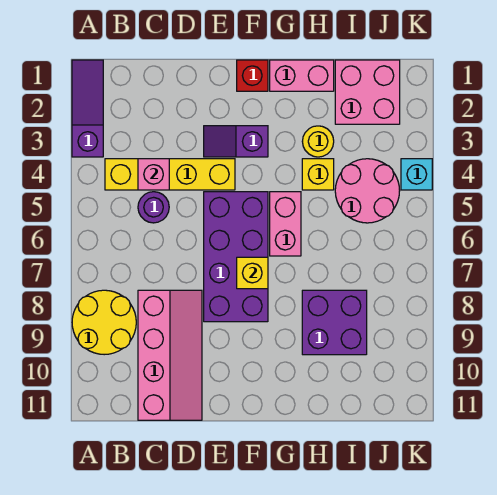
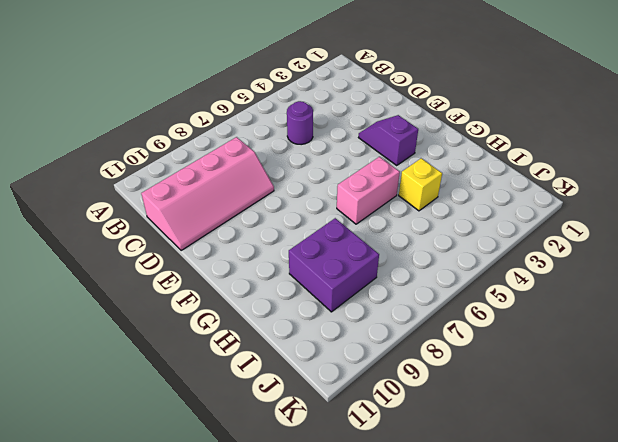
none -> purple 1x3 slope [72,60,103,157]
none -> yellow 2x2 round brick [72,290,136,355]
none -> yellow 1x4 brick [105,159,235,190]

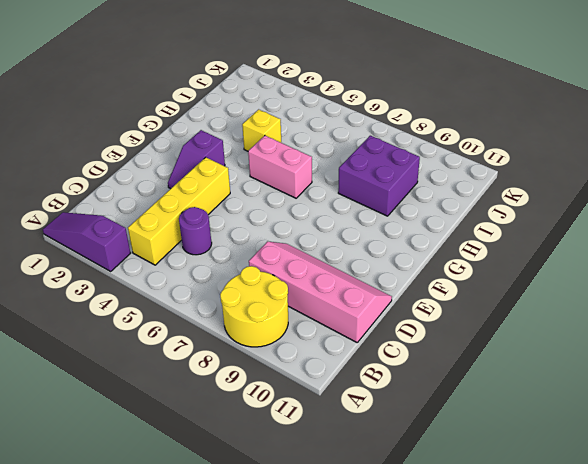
none -> purple 2x4 brick [204,192,268,322]
none -> red 1x1 brick [237,60,268,91]
none -> pink 1x2 brick [270,60,334,91]

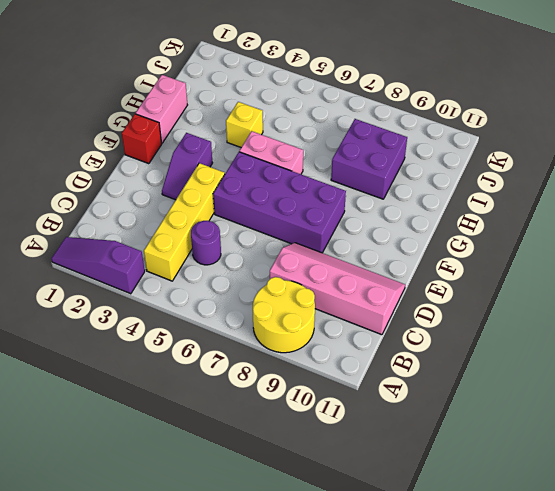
none -> yellow 1x1 round brick [302,126,334,157]
none -> pink 2x2 brick [335,60,400,124]
none -> pink 2x2 round brick [335,159,400,223]

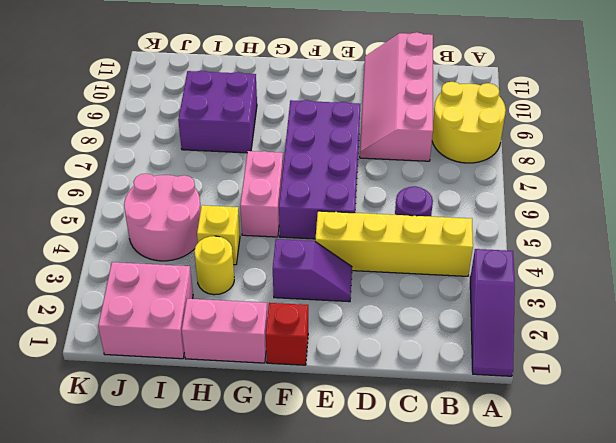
none -> cyan 1x1 brick [401,159,432,190]
none -> pink 1x1 brick [138,159,169,190]
none -> yellow 1x1 brick [237,257,268,289]

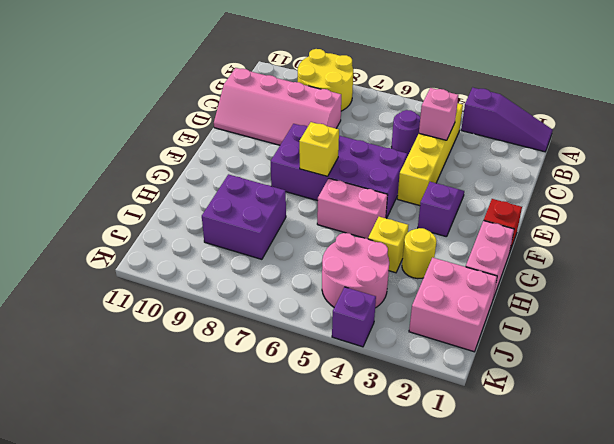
purple 1x1 brick [332,287,376,347] -> cyan 1x1 brick [401,159,432,190]

